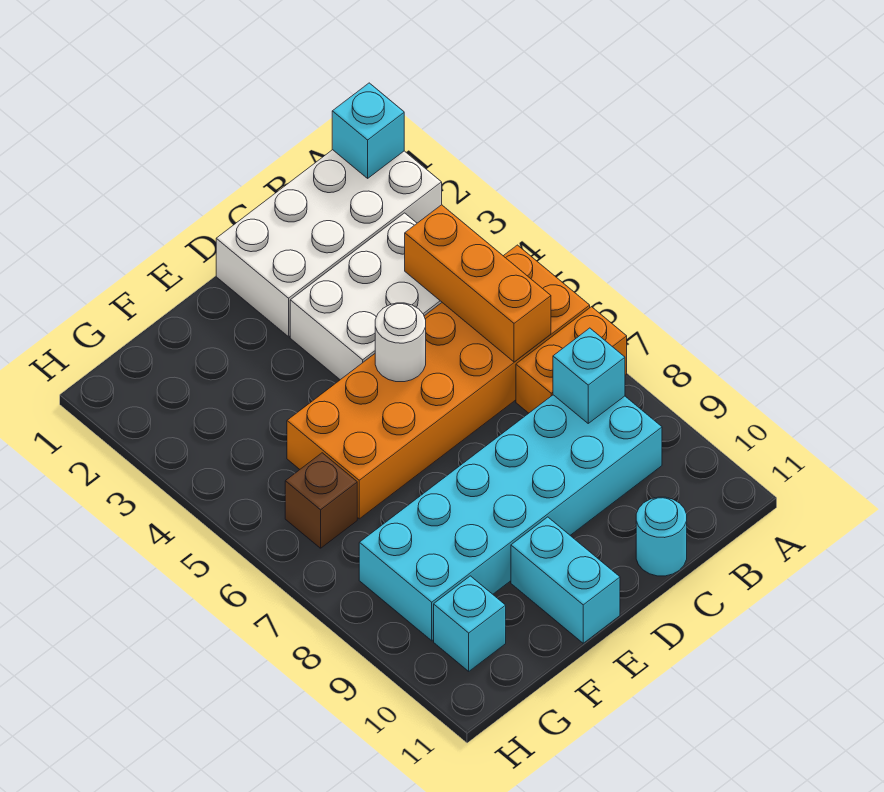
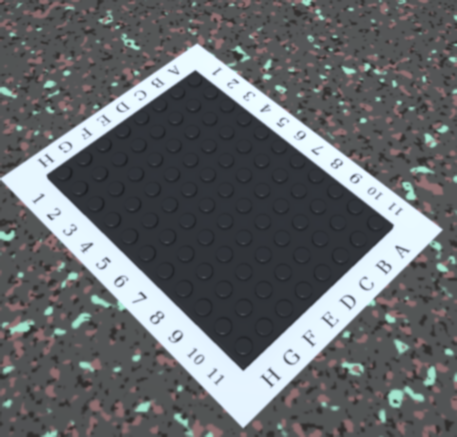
none -> white 2x4 brick [216,150,442,337]
none -> orange 2x6 brick [287,245,590,519]
none -> orange 1x2 brick [516,307,627,413]

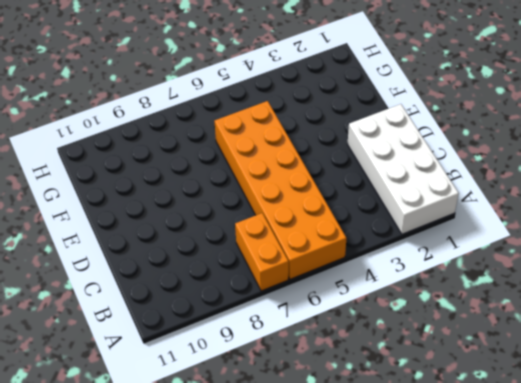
none -> white 2x3 brick [290,213,442,380]
none -> cyan 2x6 brick [359,395,662,641]
none -> cyan 1x1 round brick [636,497,687,576]

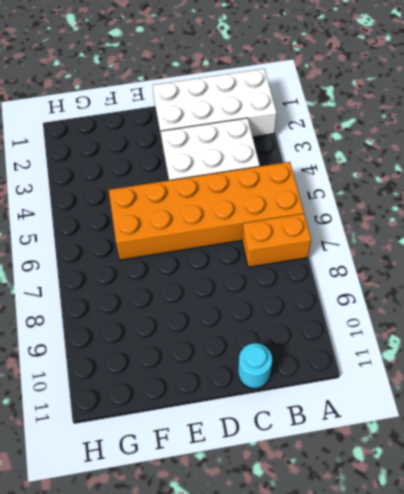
none -> cyan 2x6 brick [359,395,662,641]
none -> cyan 1x2 brick [511,517,620,643]
none -> brown 1x1 brick [285,453,357,548]

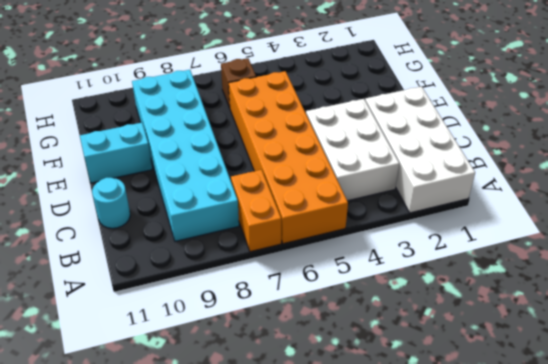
none -> cyan 1x1 brick [434,576,506,671]
none -> cyan 1x1 brick [332,83,404,178]
none -> orange 1x3 brick [405,205,551,362]

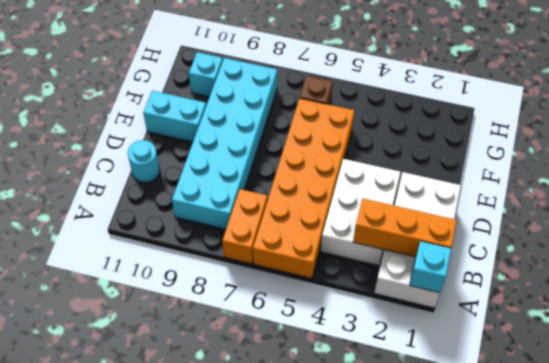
orange 1x3 brick [353,199,457,257] -> orange 1x3 brick moved to [405,205,551,362]
none -> cyan 1x1 brick [553,328,625,423]
none -> white 1x1 round brick [375,303,426,382]

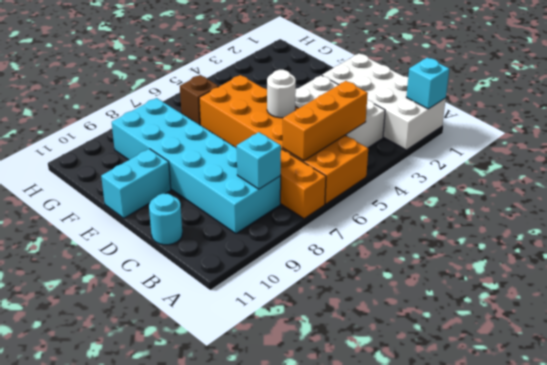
none -> cyan 1x1 brick [434,576,506,671]

